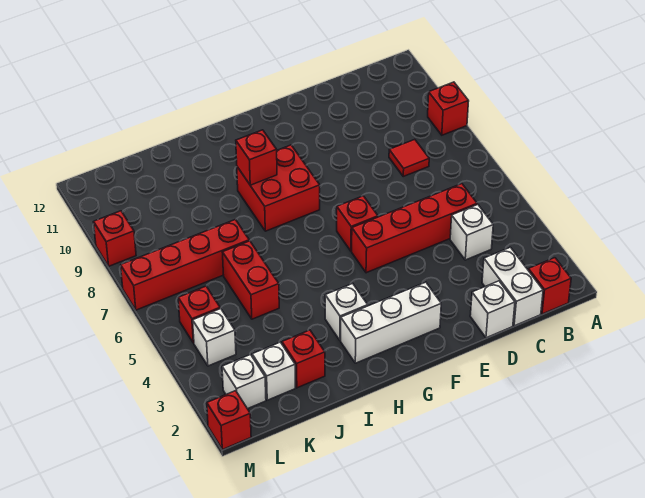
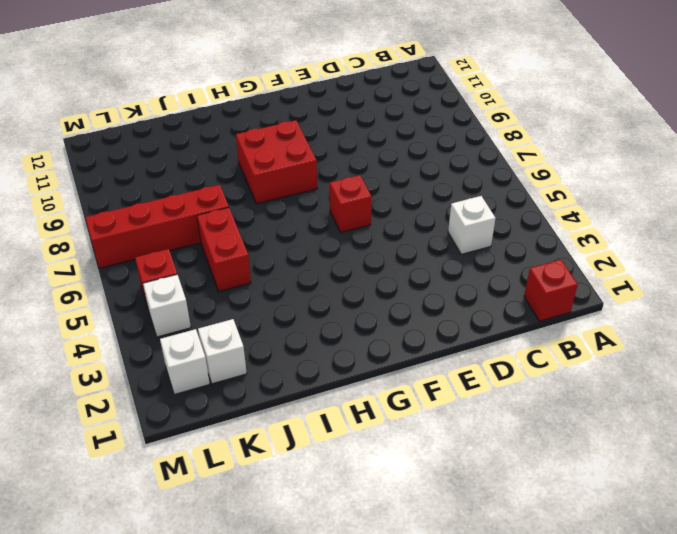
none -> red 1x1 brick [428,82,469,135]
none -> white 1x2 brick [482,247,543,326]
none -> red 1x4 brick [352,184,477,273]

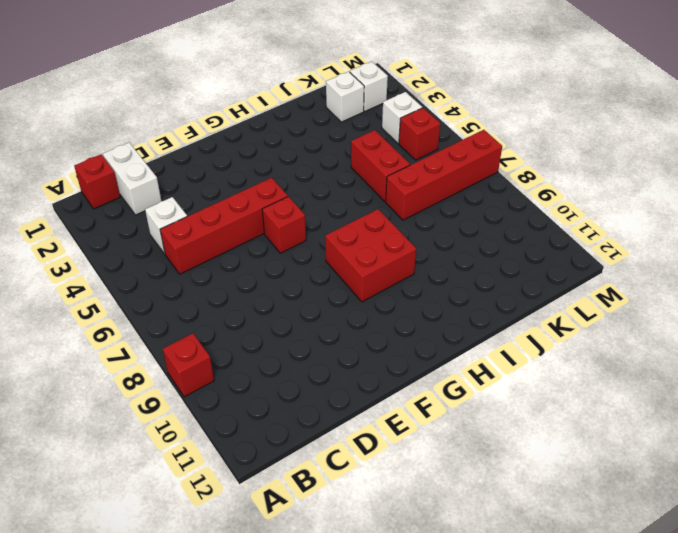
none -> red 1x1 tile [389,139,429,176]
none -> white 1x1 brick [470,281,515,338]
none -> white 1x3 brick [341,282,441,363]

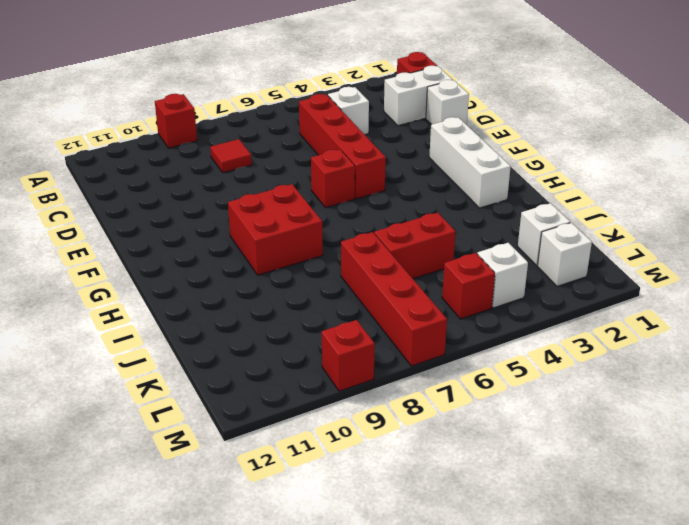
none -> white 1x1 brick [325,284,368,340]
none -> red 1x1 brick [282,330,325,388]
none -> red 1x1 brick [207,391,251,450]

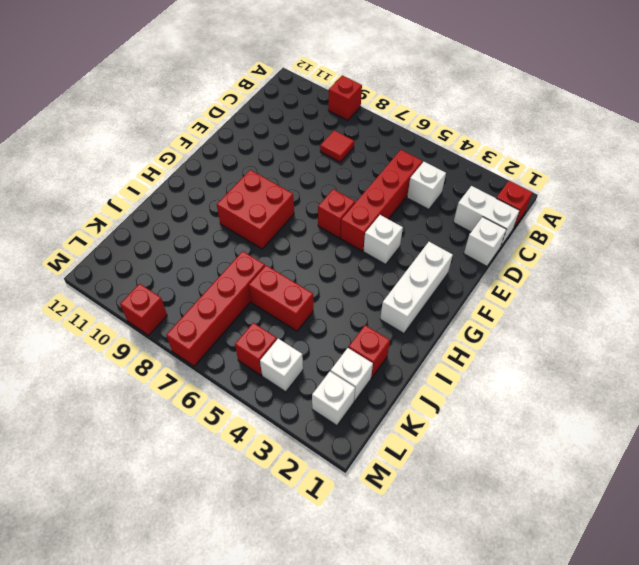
white 1x1 brick [363,215,403,264] -> white 1x1 brick moved to [325,284,368,340]
none -> red 1x1 brick [207,391,251,450]
none -> red 1x1 brick [236,130,277,185]

